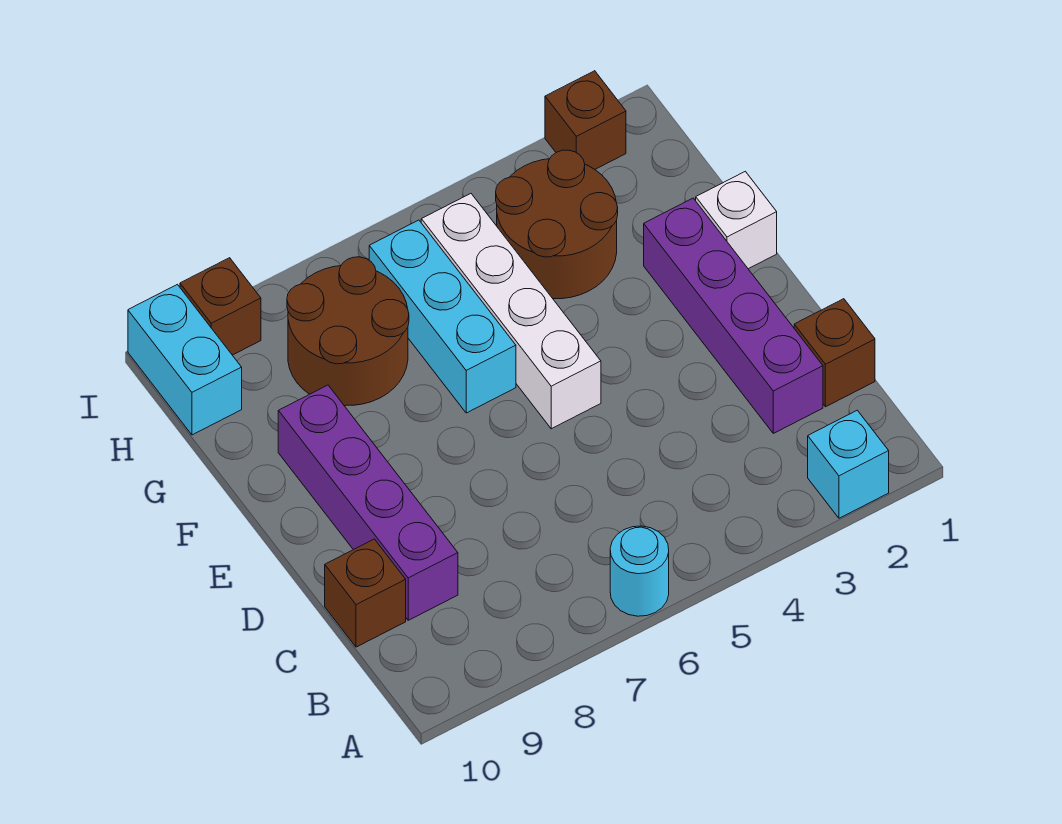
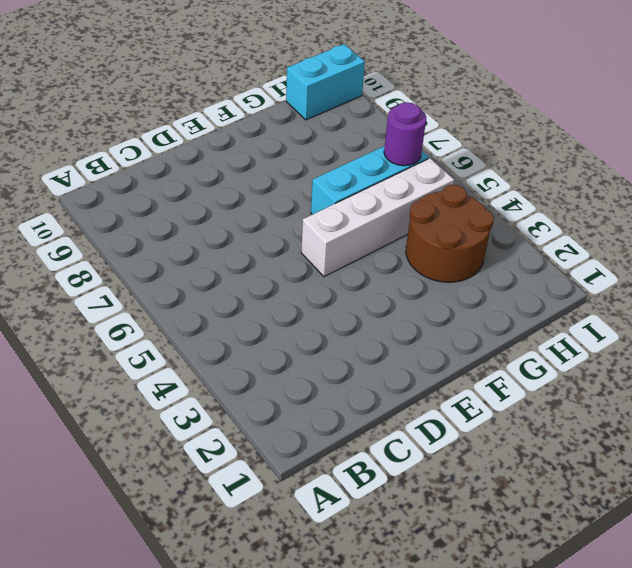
purple 1x1 round brick [384,102,426,166] -> none
none -> cyan 1x1 brick [808,410,889,518]
none -> cyan 1x1 round brick [610,526,669,616]
none -> brown 1x1 brick [794,299,875,407]

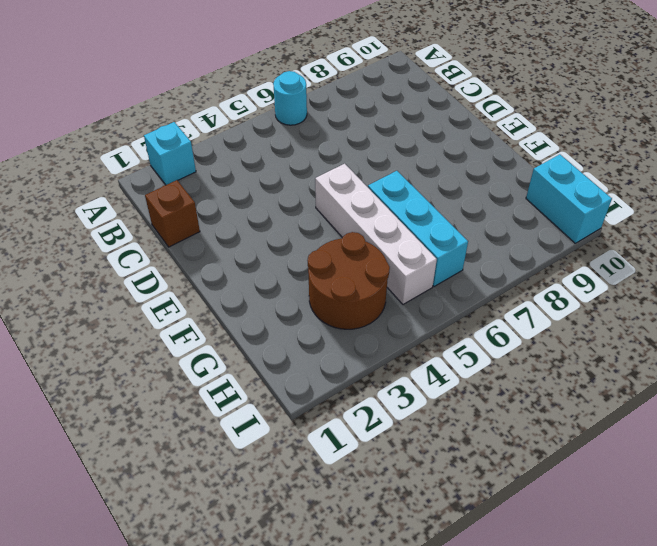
none -> purple 1x4 brick [644,198,823,433]
none -> purple 1x4 brick [278,385,458,620]
none -> brown 1x1 brick [325,539,406,647]

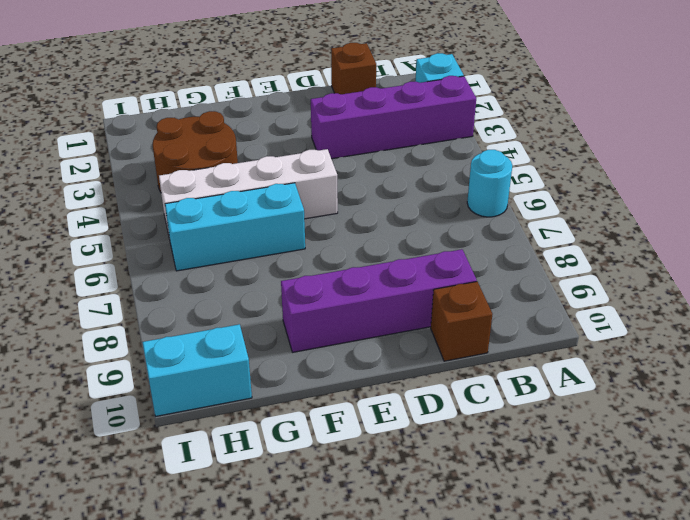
purple 1x4 brick [311,76,476,159] -> purple 1x4 brick moved to [644,198,823,433]
none -> white 1x1 brick [696,171,777,269]
none -> brown 2x2 round brick [287,257,409,406]
none -> brown 1x1 brick [545,71,626,169]

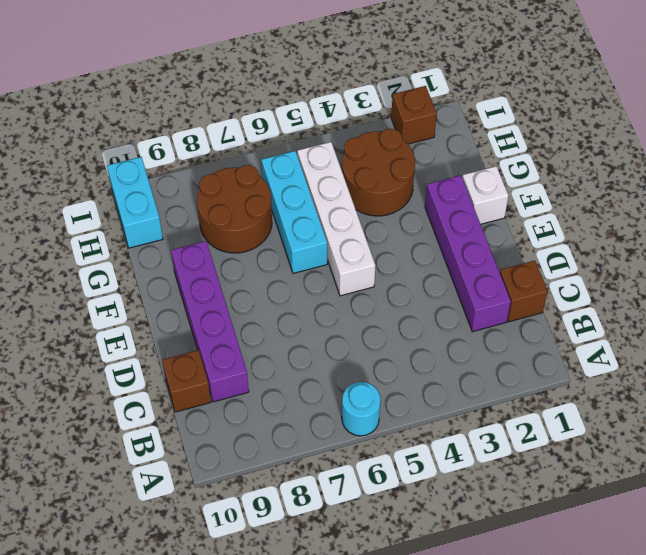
none -> cyan 1x1 brick [808,410,889,518]
none -> brown 1x1 brick [180,258,261,355]

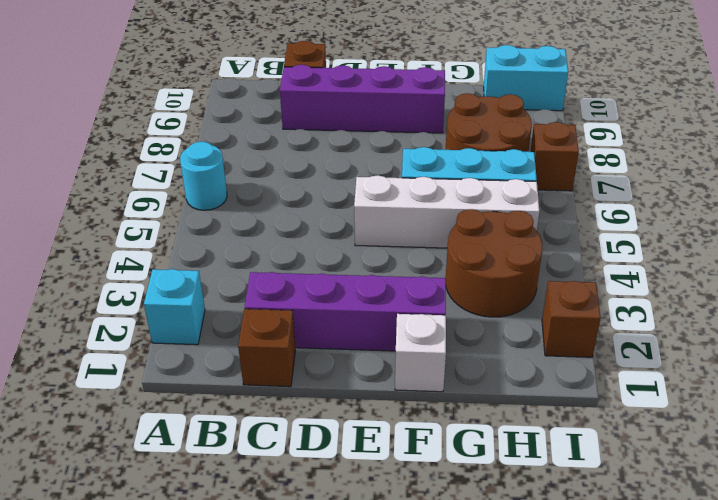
brown 1x1 brick [530,122,579,191] -> brown 1x1 brick moved to [180,258,261,355]

